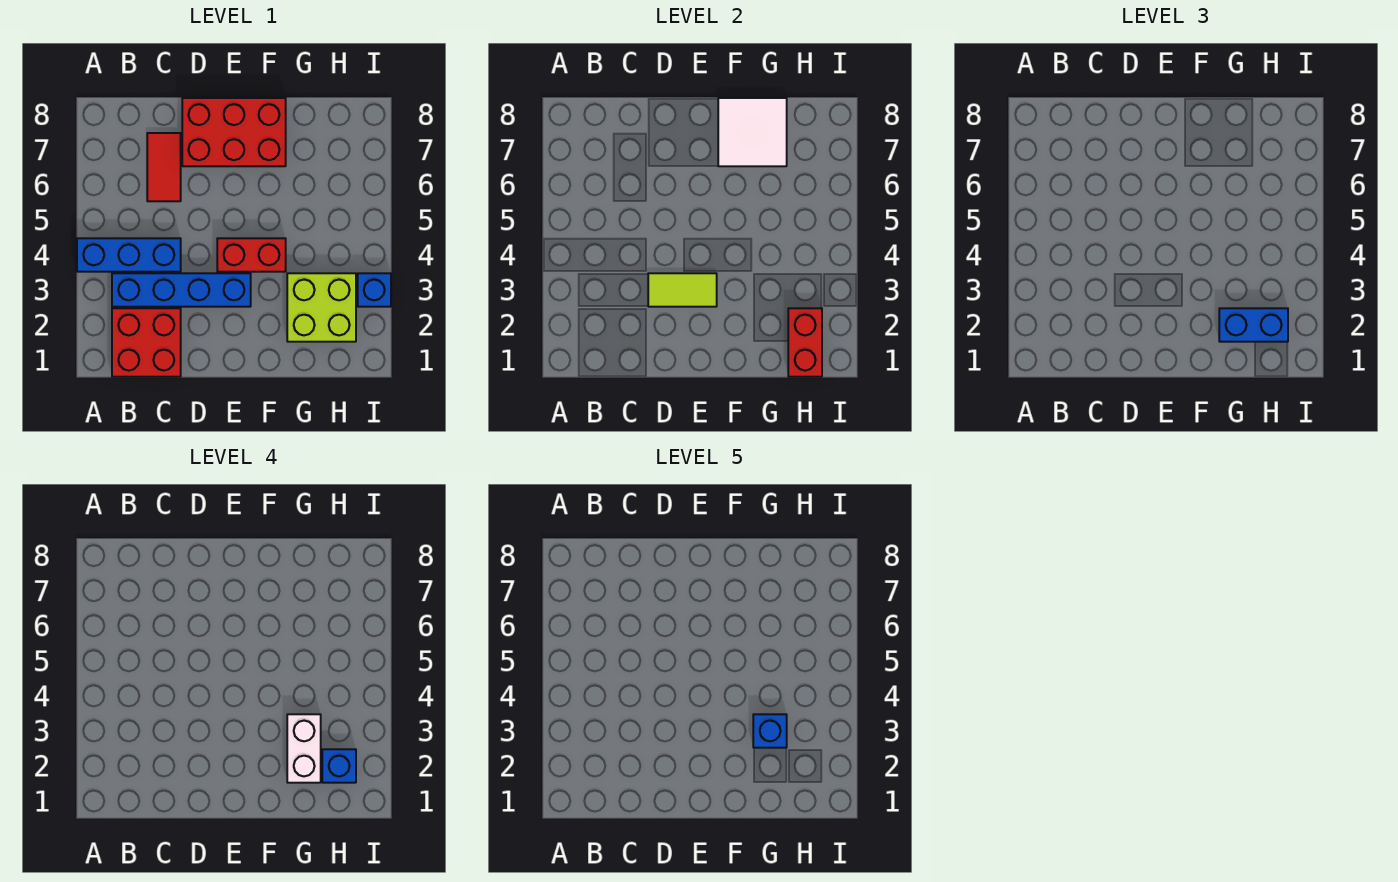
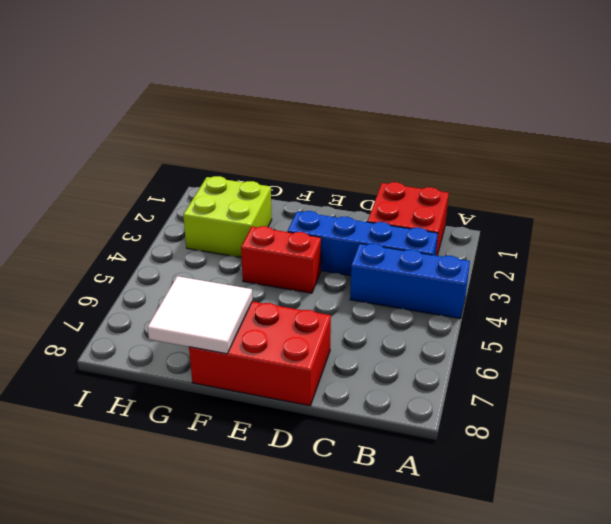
none -> red 1x2 tile [147,133,181,201]
none -> blue 1x1 brick [358,273,391,307]
none -> lime 1x2 tile [648,273,717,307]

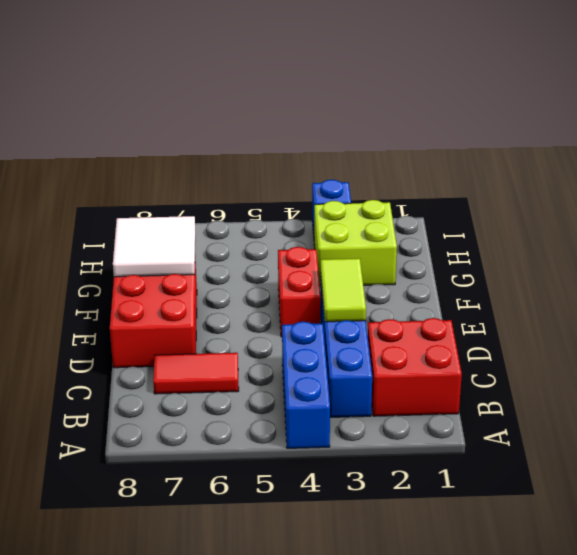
none -> red 1x2 brick [788,308,822,377]
none -> blue 1x2 brick [1219,308,1288,342]
none -> white 1x2 brick [287,714,321,783]

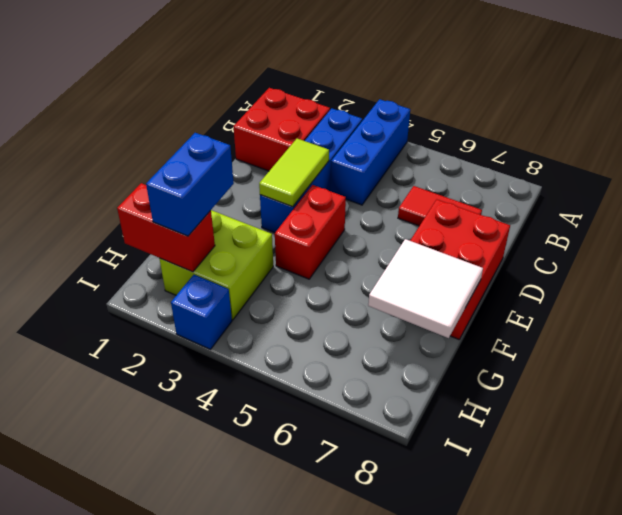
none -> white 1x2 brick [287,714,321,783]
none -> blue 1x1 brick [322,749,356,783]
none -> blue 1x1 brick [753,714,787,748]

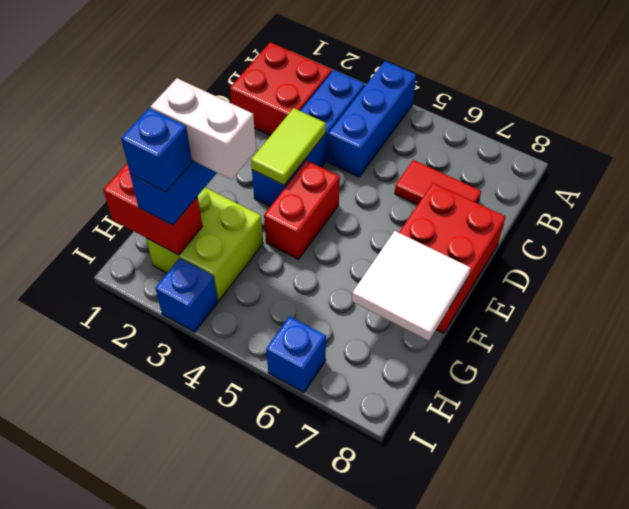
blue 1x1 brick [266,316,326,393] -> blue 1x1 brick moved to [753,714,787,748]

